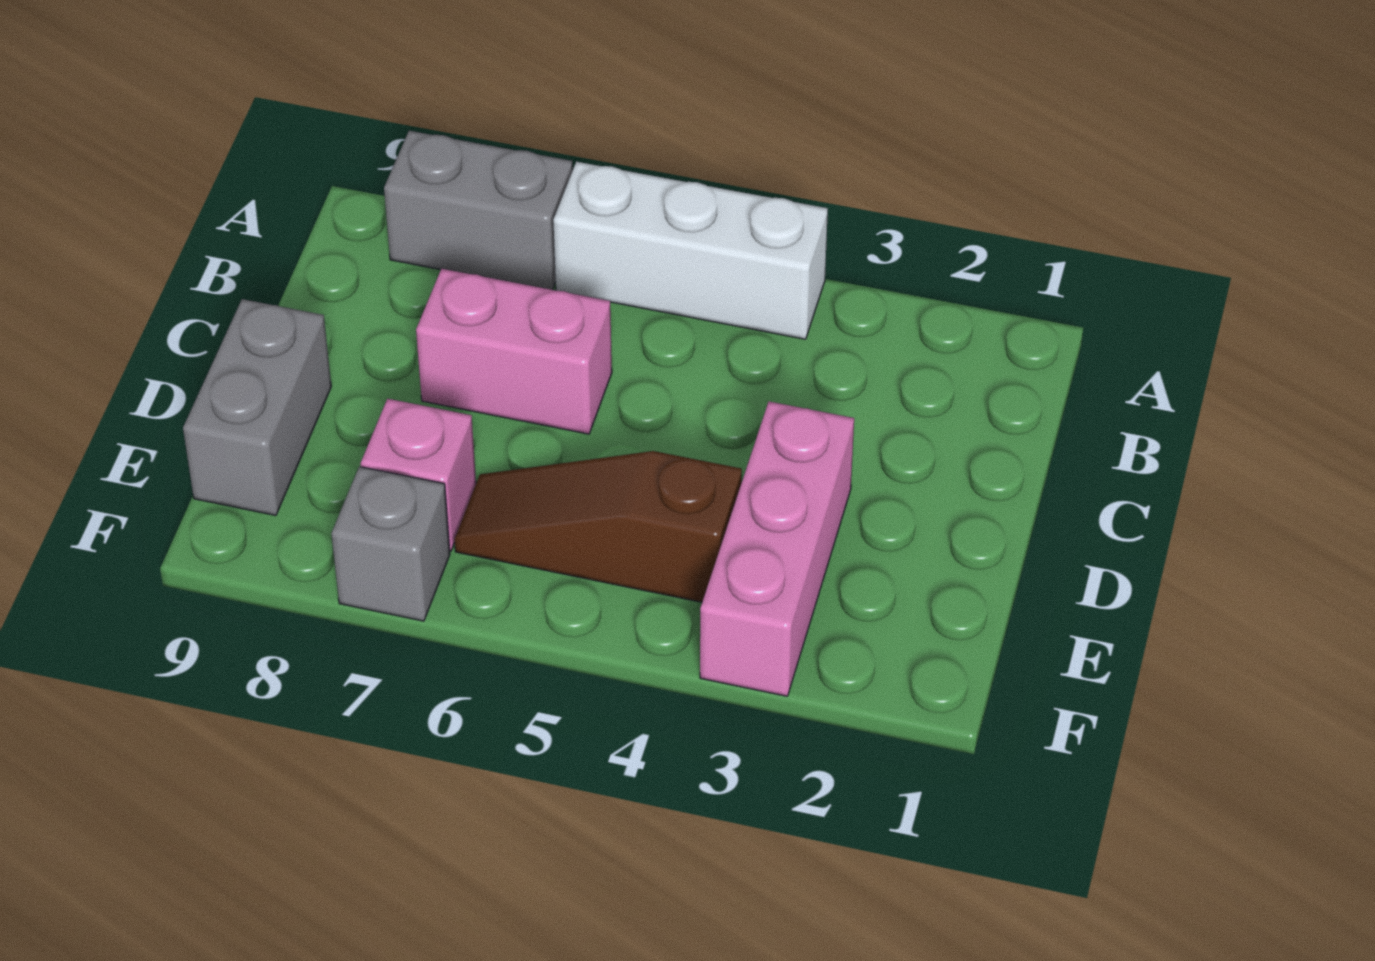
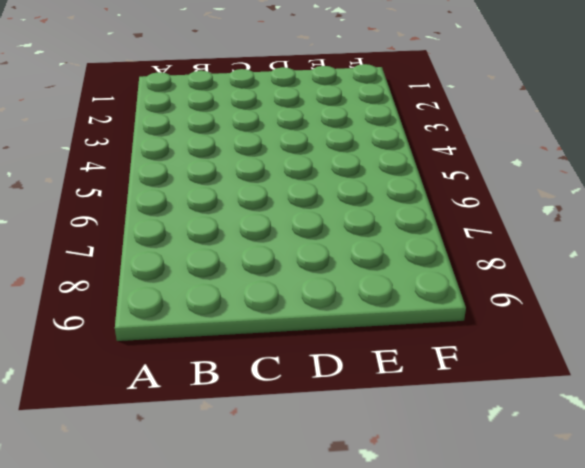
none -> white 1x3 brick [553,162,828,339]
none -> grey 1x2 brick [384,131,573,290]

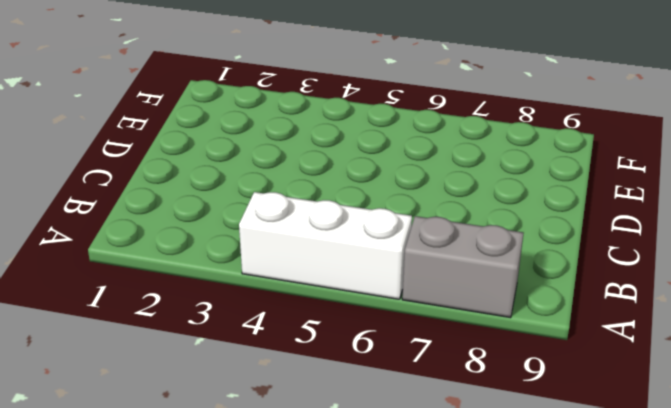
none -> pink 1x2 brick [416,269,612,434]
none -> pink 1x3 brick [700,402,854,696]

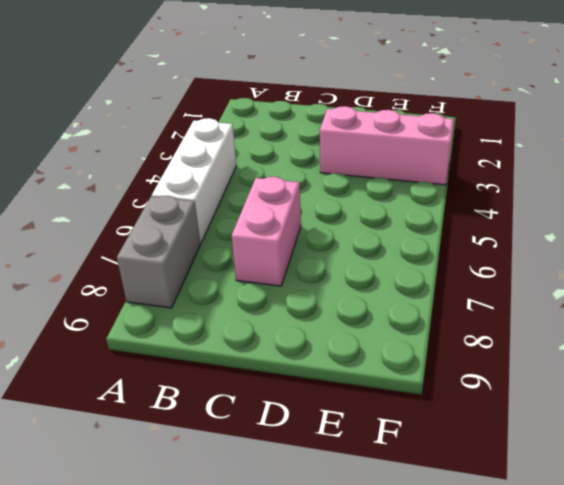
none -> grey 1x2 brick [183,299,331,515]
none -> brown 1x3 slope [455,451,742,602]

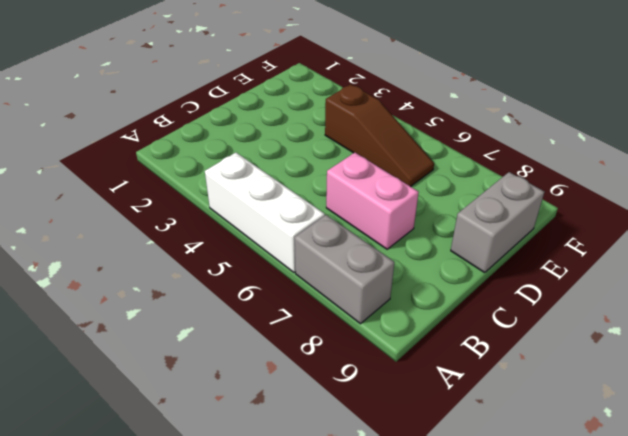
none -> pink 1x3 brick [700,402,854,696]
none -> pink 1x1 brick [361,399,476,551]

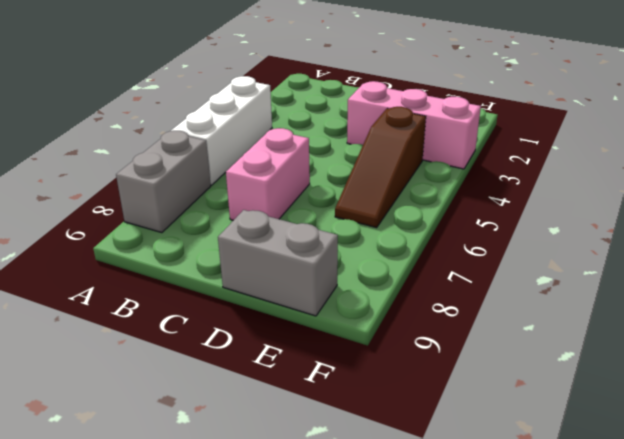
none -> pink 1x1 brick [361,399,476,551]
none -> grey 1x1 brick [331,467,450,621]

